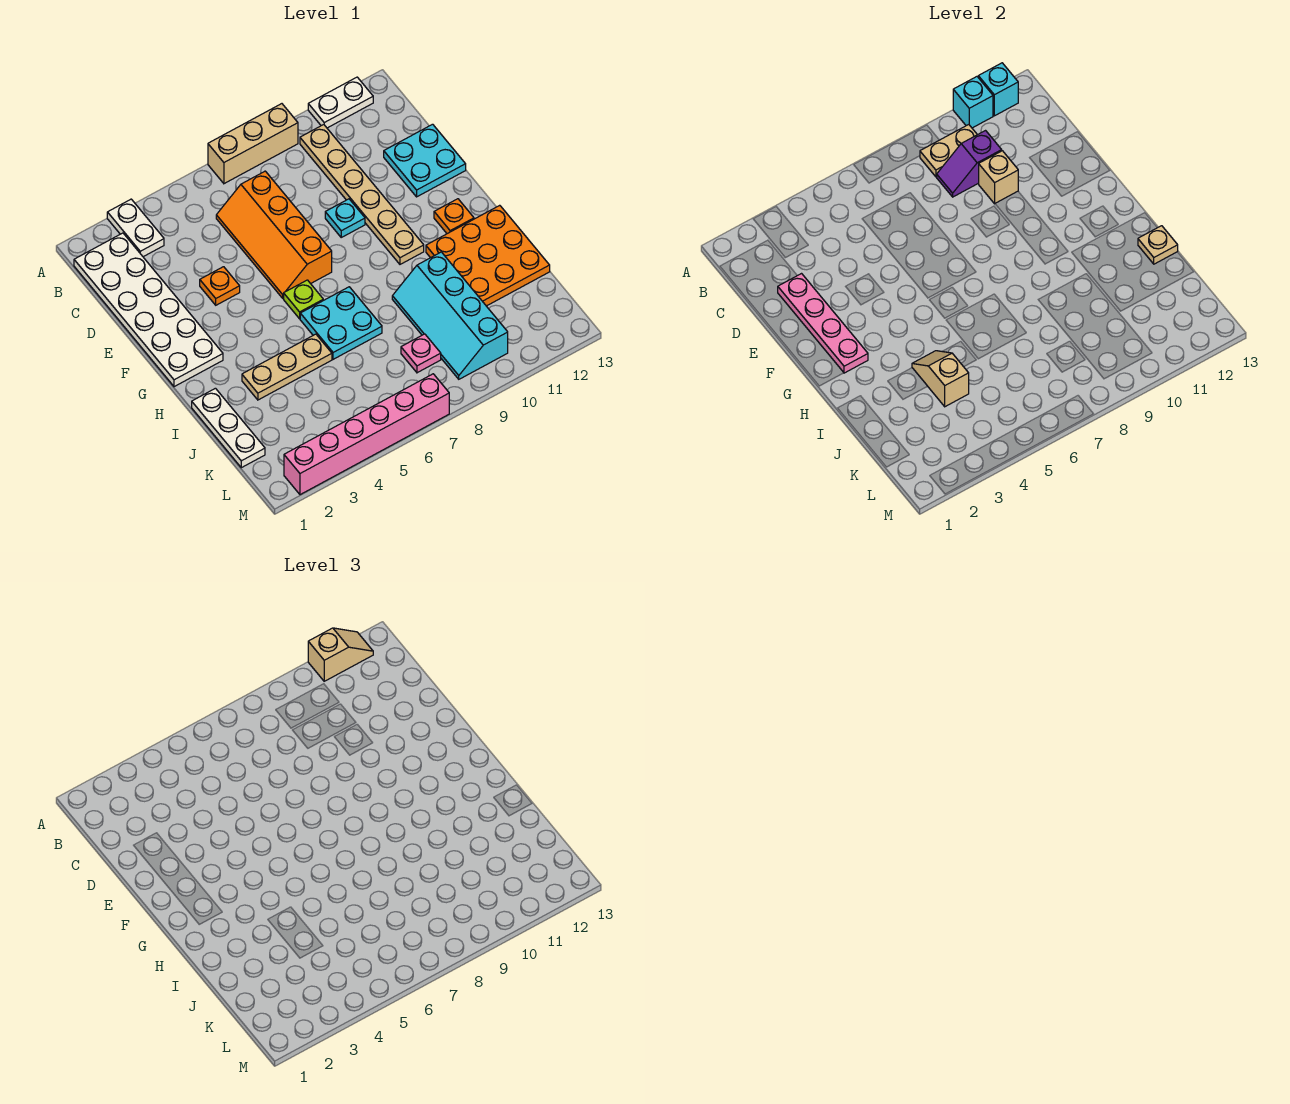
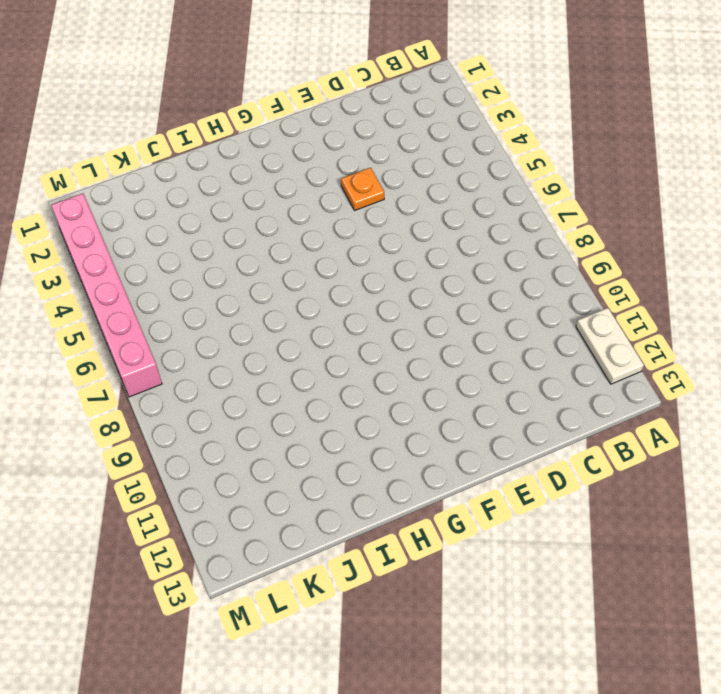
none -> white 1x2 plate [107,199,164,257]
none -> tan 1x3 brick [208,104,298,184]
none -> white 2x6 plate [74,233,223,387]

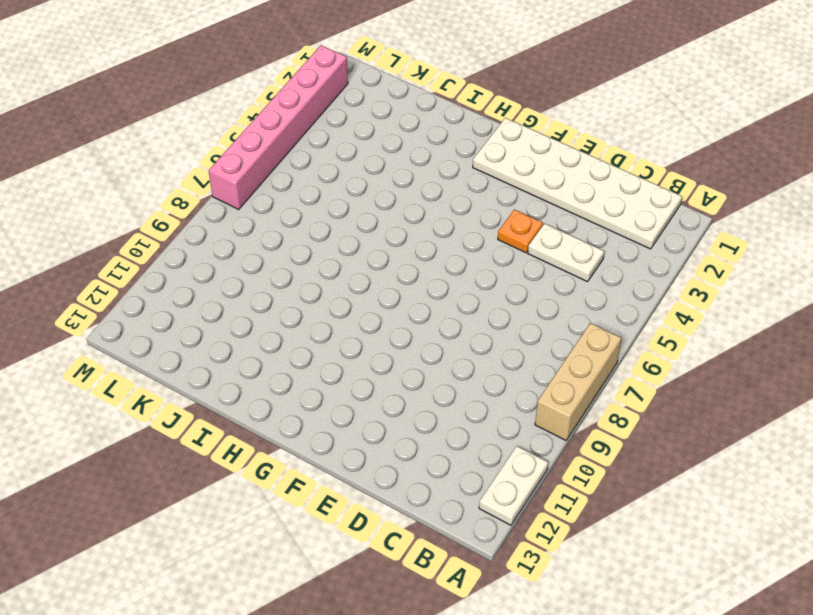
white 1x2 plate [528,223,604,282] -> white 1x2 plate moved to [107,199,164,257]
none -> tan 1x6 plate [300,125,424,264]
none -> orange 2x4 slope [216,171,332,298]
none -> cyan 2x2 plate [384,124,466,197]

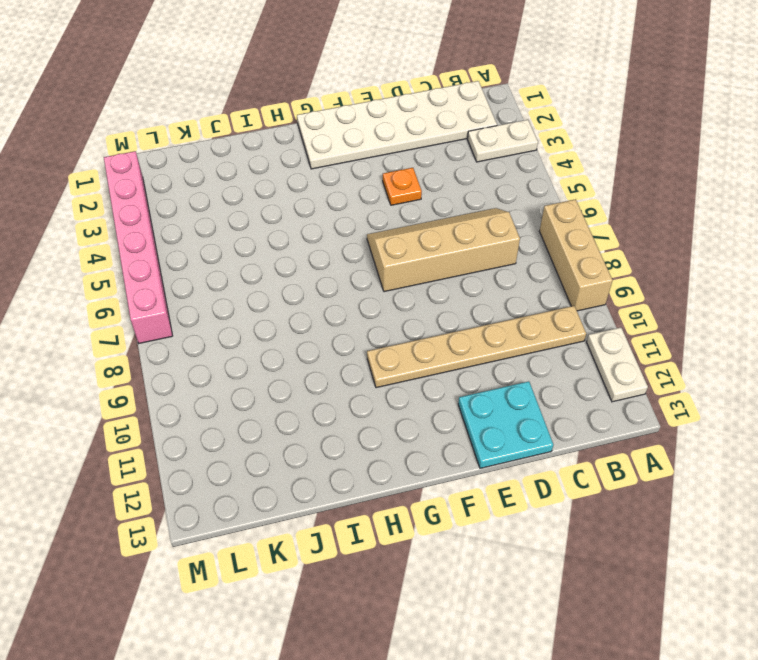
tan 2x4 slope [367,208,520,292] -> orange 2x4 slope [216,171,332,298]
none -> cyan 1x1 plate [325,199,365,237]
none -> lime 1x1 plate [284,280,323,319]
none -> orange 1x1 plate [434,199,474,234]

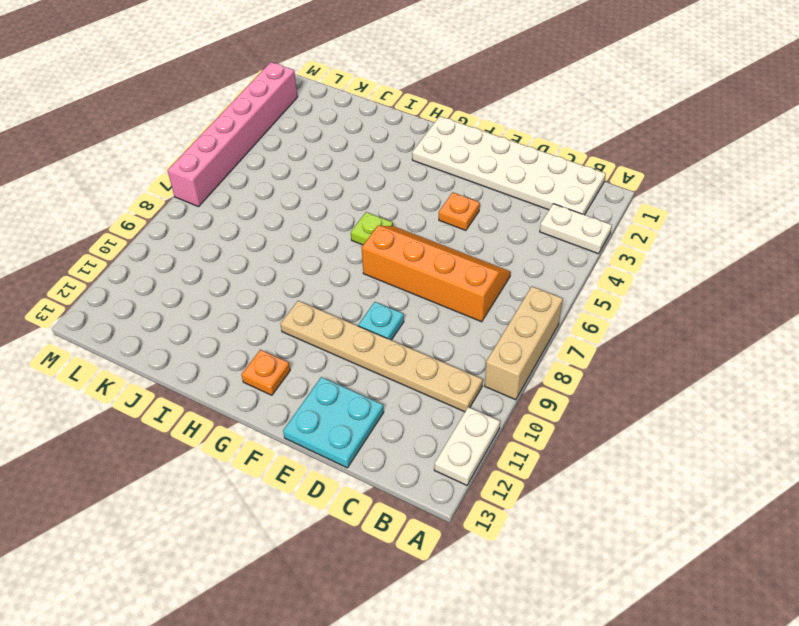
none -> cyan 2x2 plate [300,287,382,359]
none -> orange 3x3 plate [426,205,550,306]
none -> white 1x3 plate [192,388,265,468]

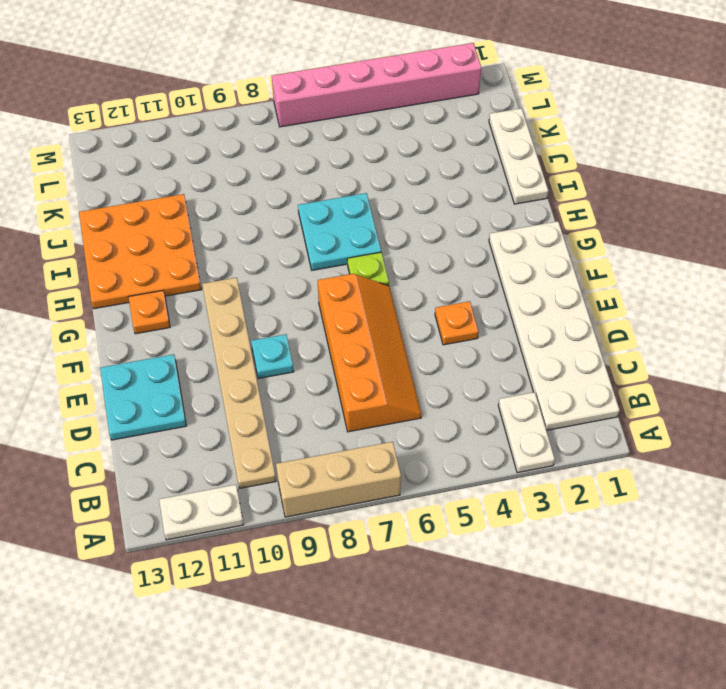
none -> tan 1x3 plate [242,334,332,400]
none -> cyan 2x4 slope [392,252,508,379]
none -> pink 1x1 plate [401,334,441,373]

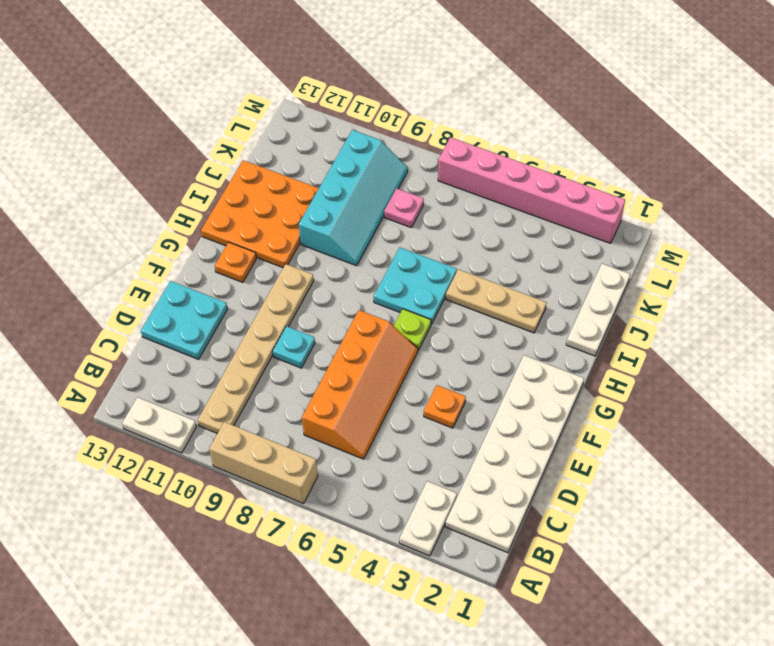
none -> cyan 1x1 brick [953,77,993,128]
none -> cyan 1x1 brick [978,63,1018,116]
none -> tan 1x2 plate [920,125,977,177]

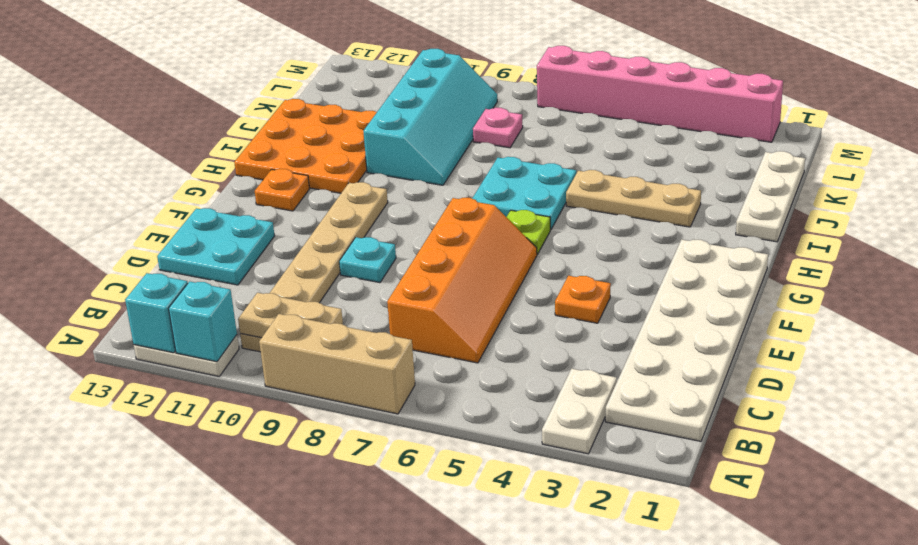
none -> purple 1x2 slope [937,131,1002,197]
none -> pink 1x4 plate [778,274,868,373]
none -> tan 1x1 brick [978,151,1018,204]

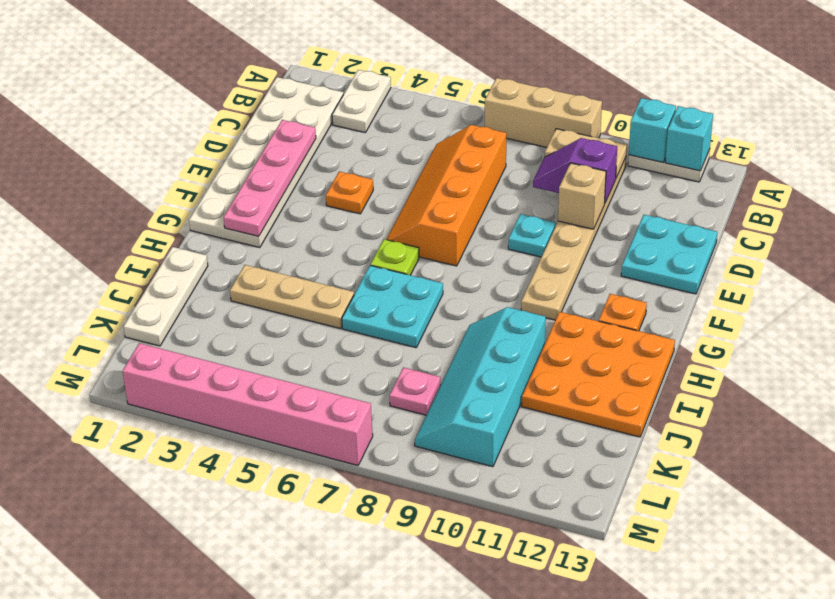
none -> tan 1x2 slope [912,351,969,407]
none -> tan 1x1 plate [1138,226,1178,264]
none -> tan 1x2 slope [308,628,373,681]

